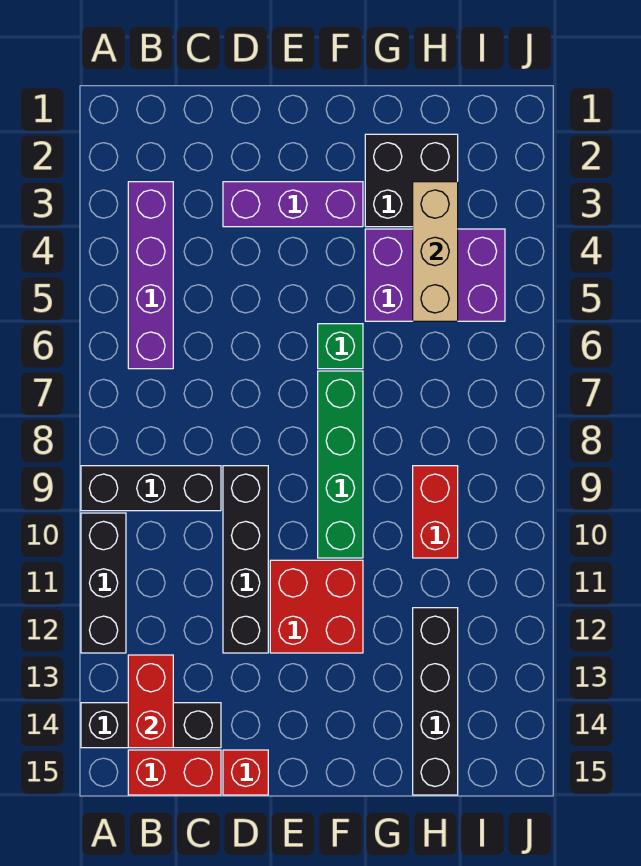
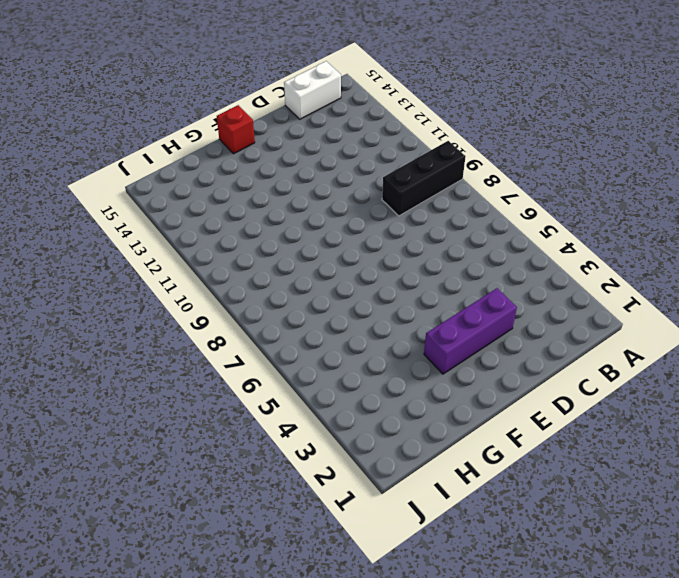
white 1x2 brick [284,61,341,119] -> red 1x2 brick [128,750,221,795]
red 1x1 brick [217,105,255,154] -> red 1x1 brick moved to [223,750,268,795]
none -> black 1x3 brick [81,513,126,653]
none -> black 1x3 brick [81,703,221,748]
none -> purple 1x4 brick [128,182,173,369]

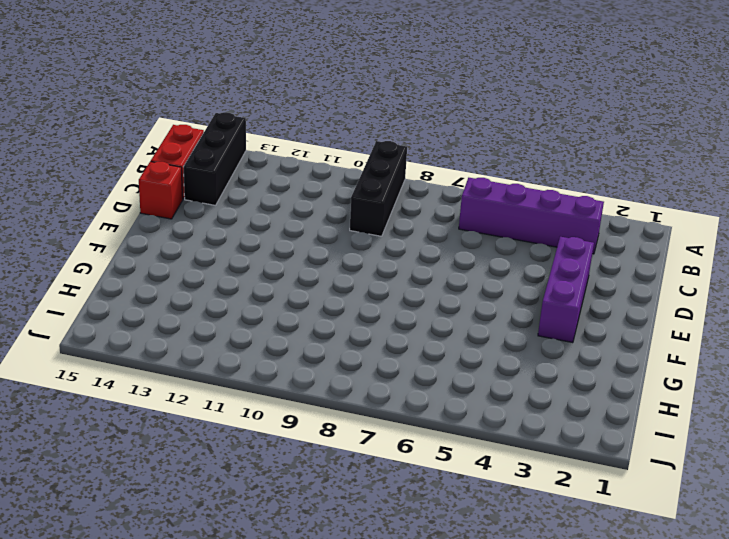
none -> black 1x3 brick [81,513,126,653]
none -> black 1x4 brick [223,466,268,653]
none -> red 2x2 brick [270,560,363,653]

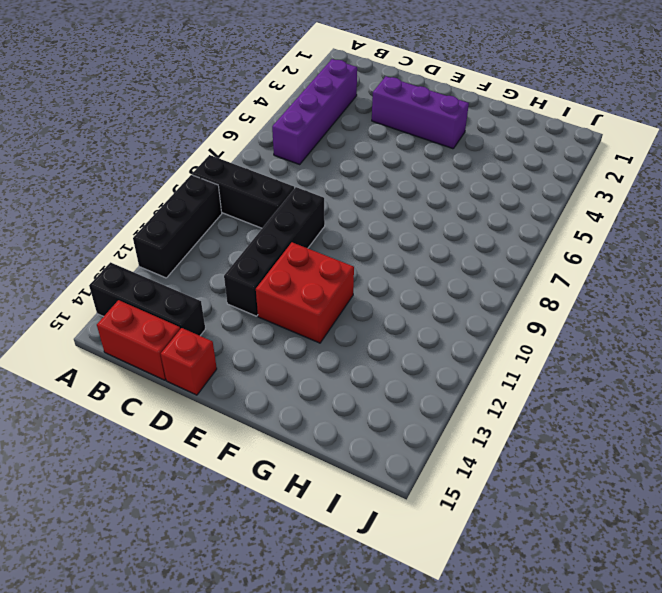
none -> green 1x1 brick [318,324,363,369]
none -> green 1x4 brick [318,371,363,558]
none -> black 2x2 brick [365,134,458,227]

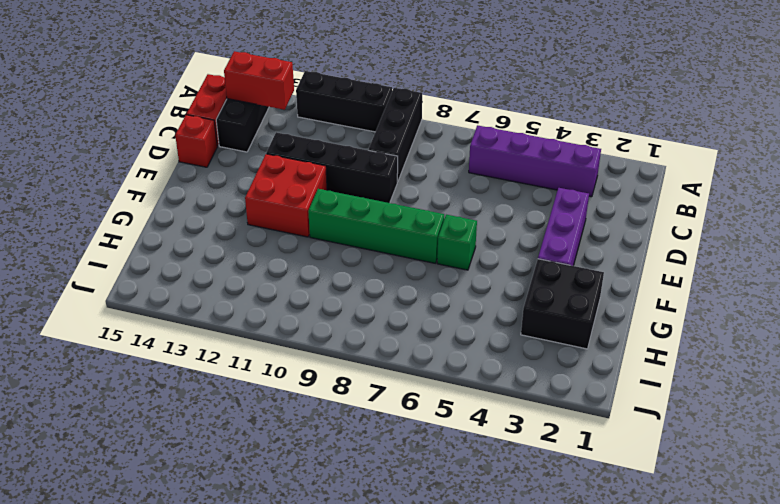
none -> purple 2x3 brick [365,229,505,321]
none -> red 1x2 brick [413,466,458,558]
none -> black 1x4 brick [413,608,458,795]

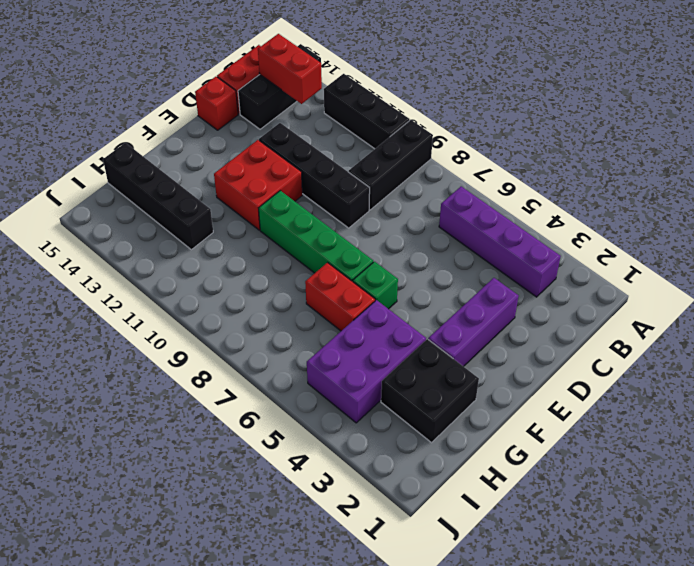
red 1x2 brick [305,263,375,331] -> red 1x2 brick moved to [413,466,458,558]
none -> tan 1x3 brick [413,182,458,321]

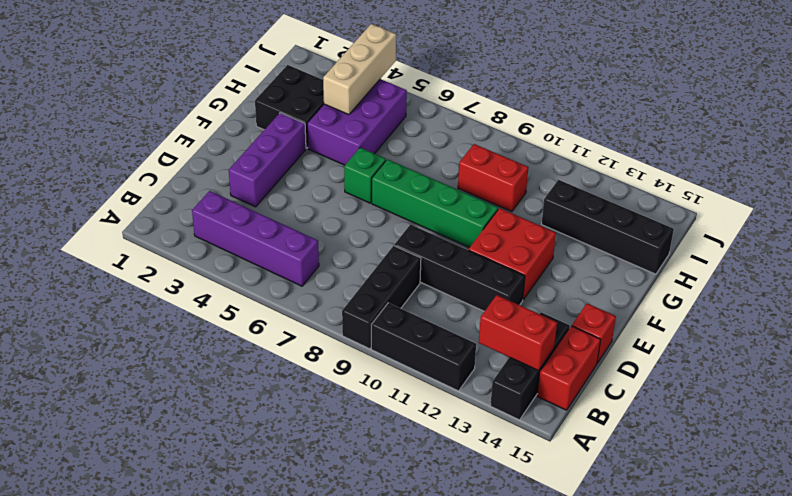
tan 1x3 brick [323,24,396,115] -> tan 1x3 brick turned to [413,182,458,321]

